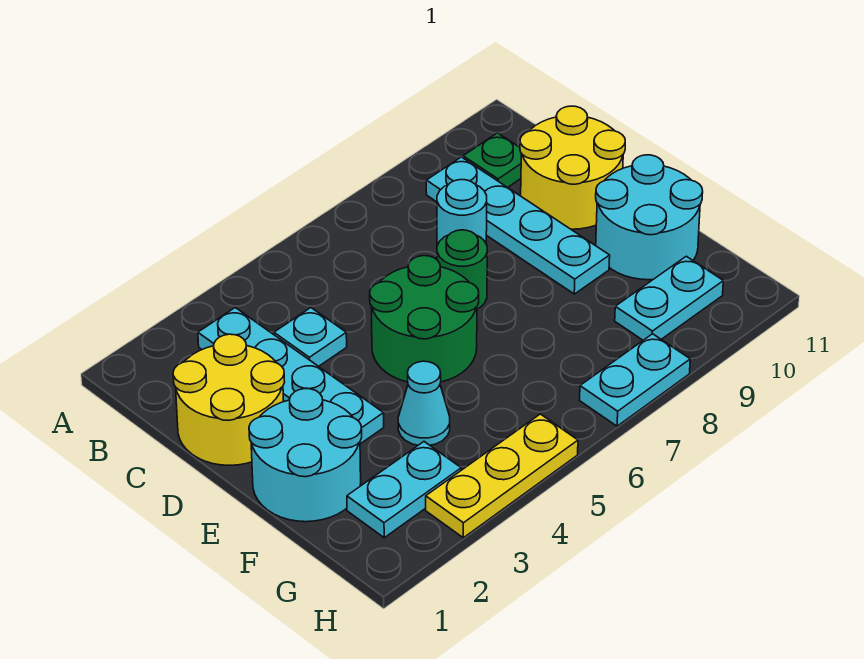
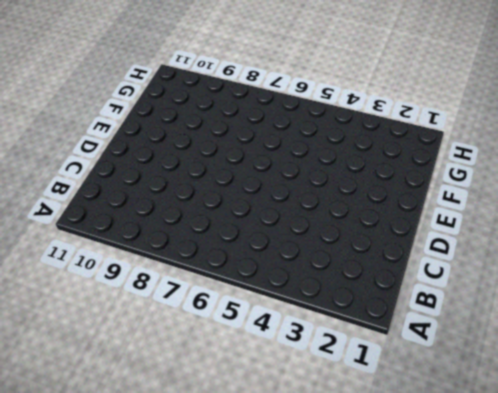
none -> cyan 1x4 plate [198,308,384,444]
none -> cyan 1x4 plate [426,157,610,294]
none -> green 1x1 plate [463,133,521,188]

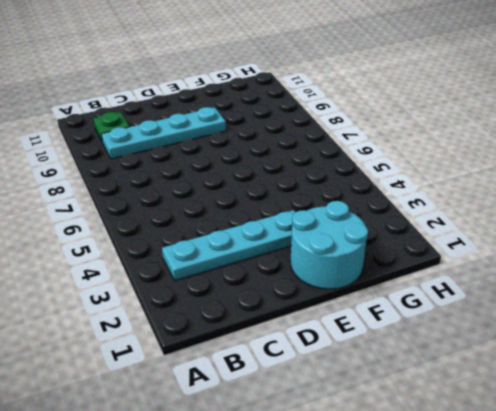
none -> yellow 2x2 round brick [173,334,285,465]
none -> cyan 1x1 plate [274,308,347,366]
none -> cyan 1x1 round brick [437,180,487,246]

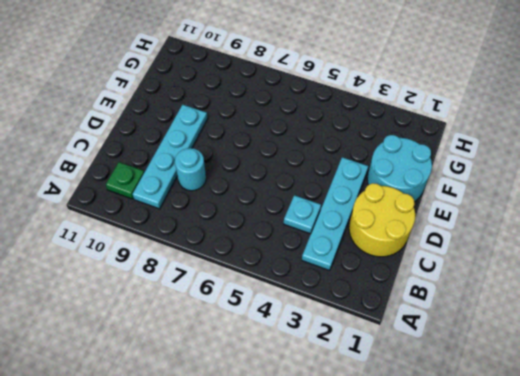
none -> yellow 2x2 round brick [520,106,625,229]
none -> green 2x2 round brick [370,256,479,382]
none -> green 1x1 round brick [437,230,487,309]

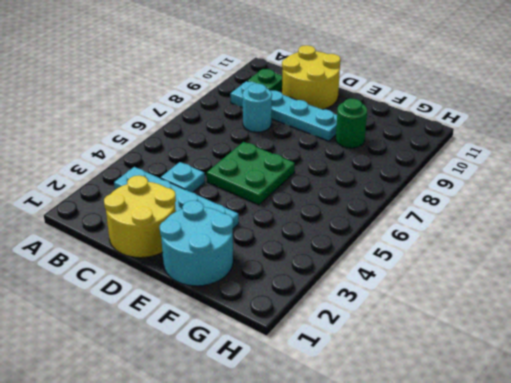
green 2x2 plate [207,142,295,205] -> green 2x2 round brick [370,256,479,382]
green 1x1 round brick [336,99,367,148] -> green 1x1 round brick moved to [437,230,487,309]
none -> cyan 2x2 round brick [596,155,703,280]
none -> cyan 1x1 cone [398,361,450,445]
none -> cyan 1x2 plate [347,442,461,538]

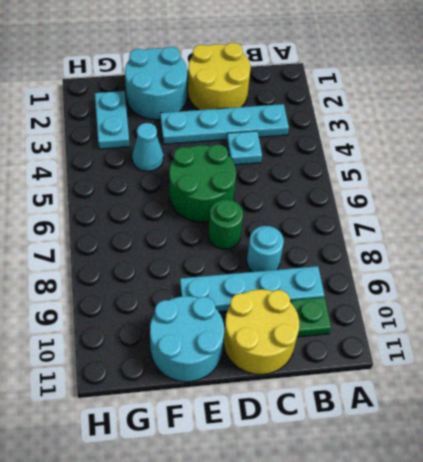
none -> cyan 1x2 plate [615,256,723,340]
none -> yellow 1x3 plate [426,414,578,538]
none -> cyan 1x2 plate [580,334,690,426]

